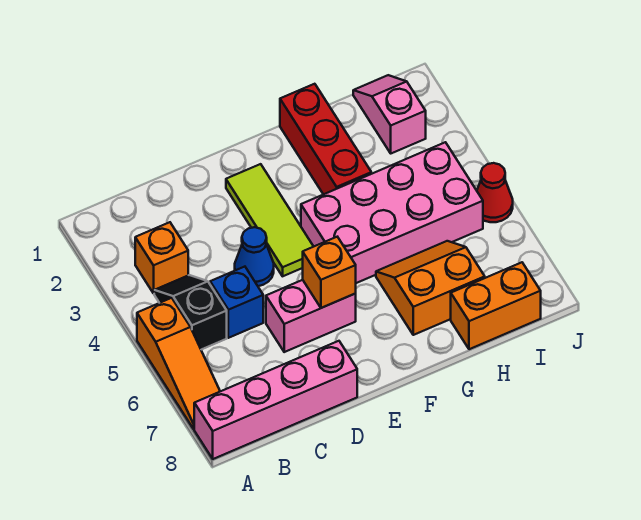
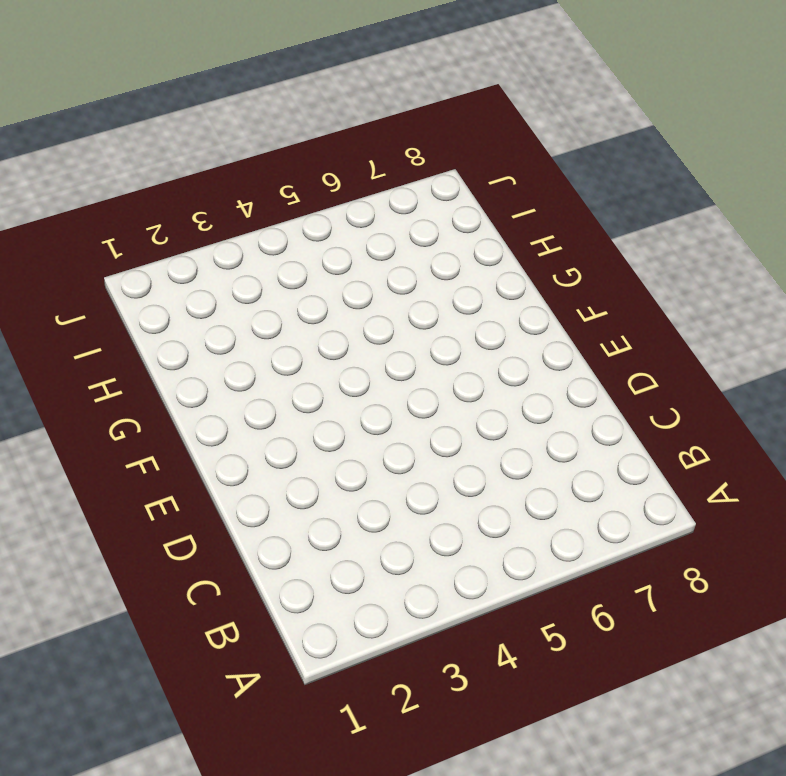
none -> orange 1x3 slope [137,298,220,429]
none -> pink 1x4 brick [194,341,357,459]
none -> orange 1x1 brick [135,222,188,293]

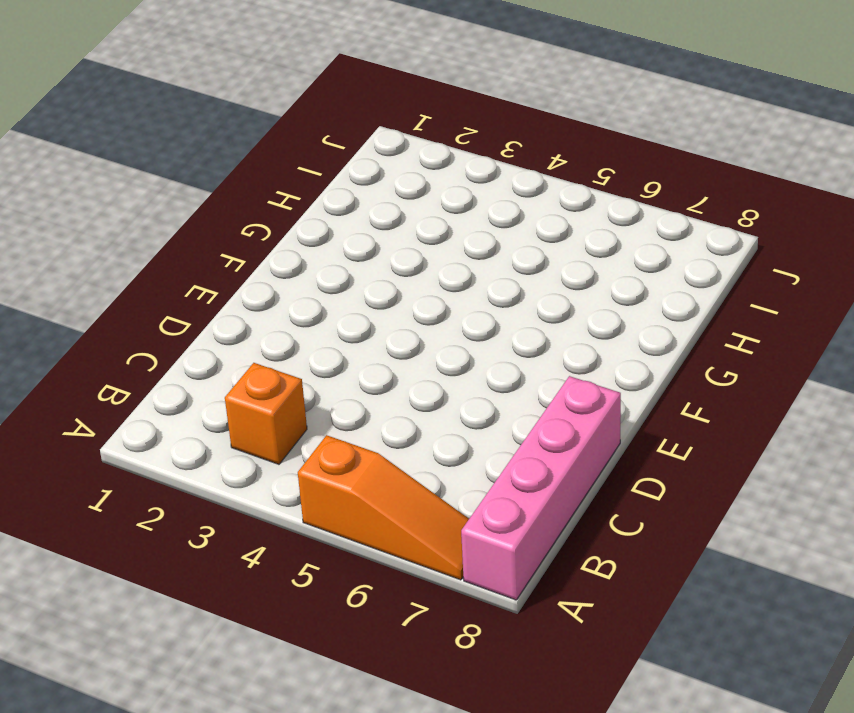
none -> black 1x2 slope [154,275,227,350]
none -> blue 1x1 brick [210,267,263,338]
none -> blue 1x1 cone [235,227,274,286]

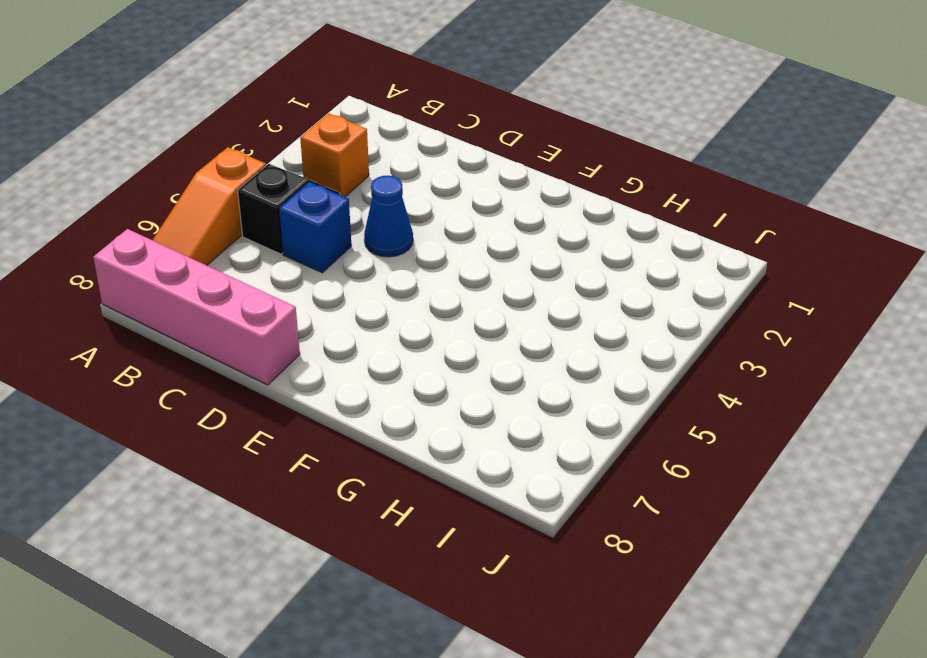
none -> pink 1x2 brick [266,280,356,352]
none -> lime 1x3 tile [226,164,314,276]
none -> pink 2x4 brick [301,142,483,283]

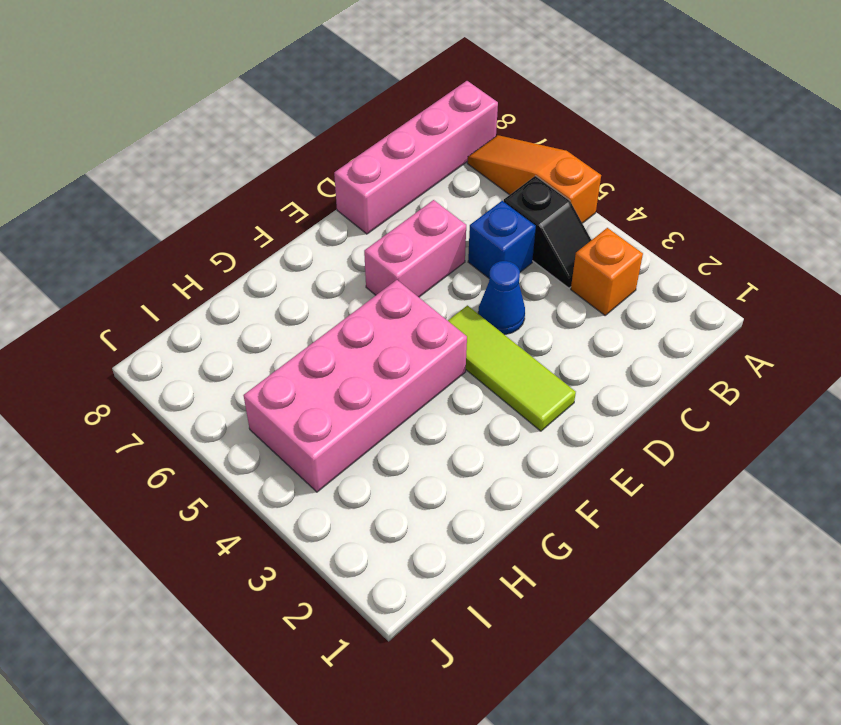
none -> red 1x3 brick [280,84,371,195]
none -> orange 2x2 slope [376,241,485,335]
none -> orange 1x2 brick [451,262,541,349]

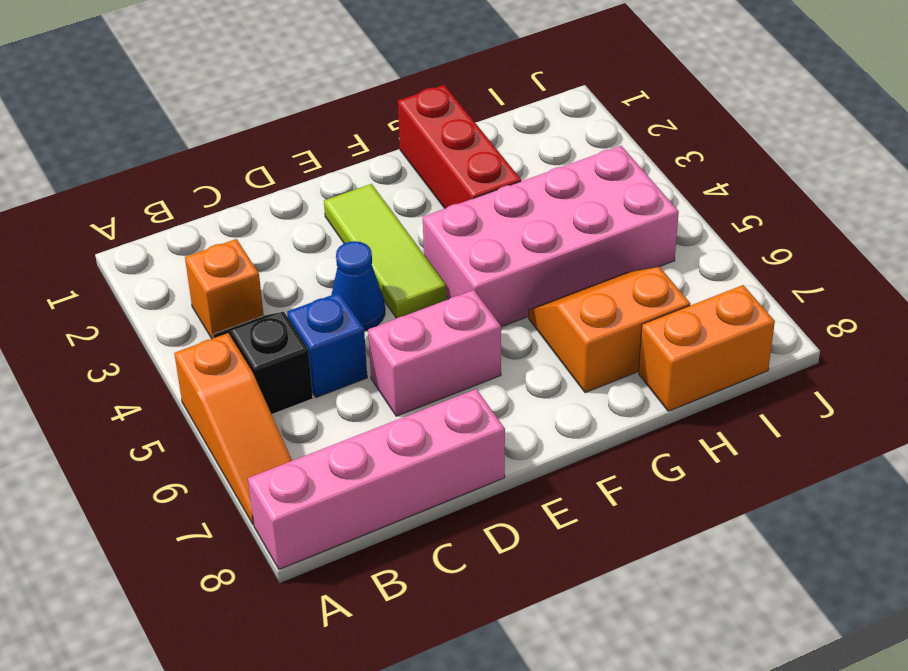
none -> pink 1x2 slope [353,75,426,153]
none -> red 1x1 cone [477,163,513,222]
none -> orange 1x1 brick [303,237,356,308]

